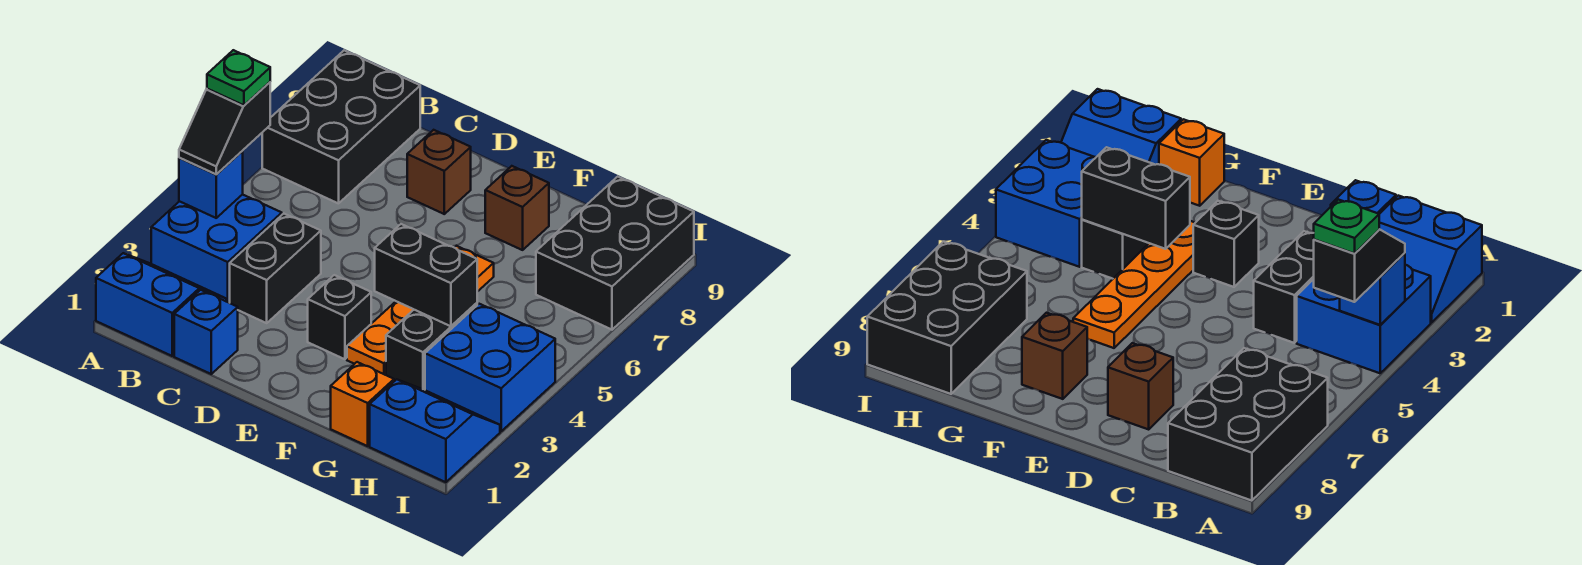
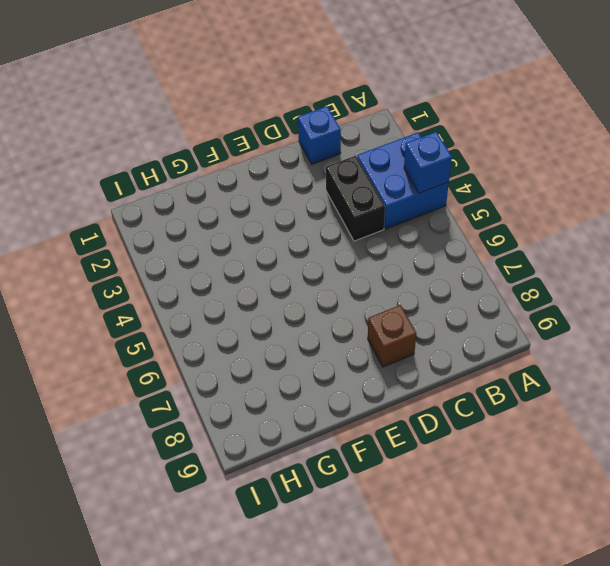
none -> blue 2x2 slope [96,253,226,356]
none -> black 2x3 brick [262,50,420,203]
none -> black 1x1 brick [308,275,371,359]

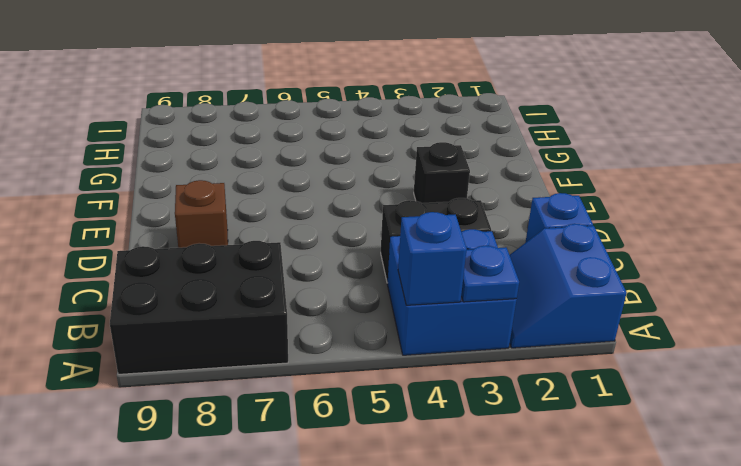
blue 1x1 plate [461,246,519,302] -> none
none -> orange 1x4 plate [347,246,494,375]
none -> brown 1x1 brick [485,166,549,250]
none -> orange 1x1 brick [331,362,394,446]

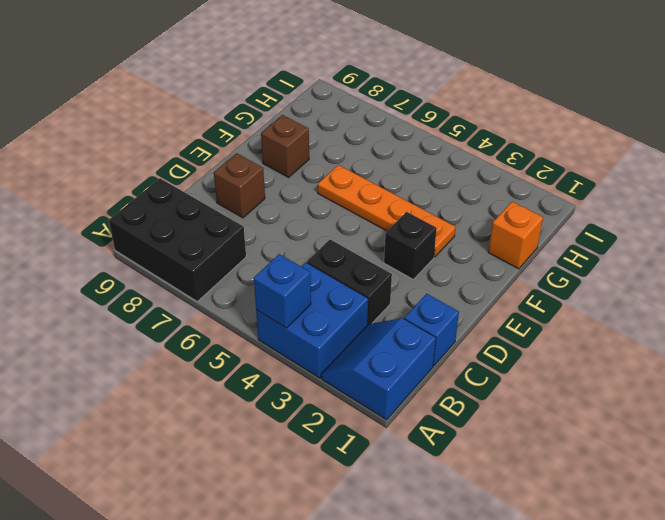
none -> black 1x2 brick [386,303,477,390]
none -> blue 2x2 slope [370,379,500,482]
none -> blue 2x2 brick [425,304,555,431]

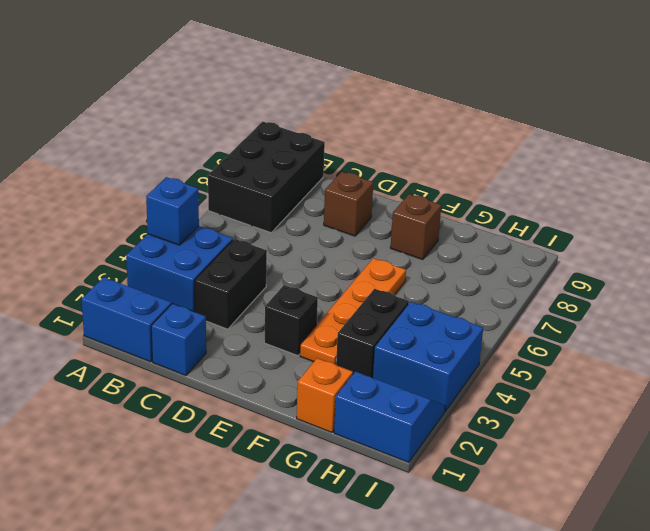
none -> black 2x3 brick [536,177,694,330]
none -> black 1x2 brick [375,224,477,326]
none -> black 1x2 slope [179,82,270,174]

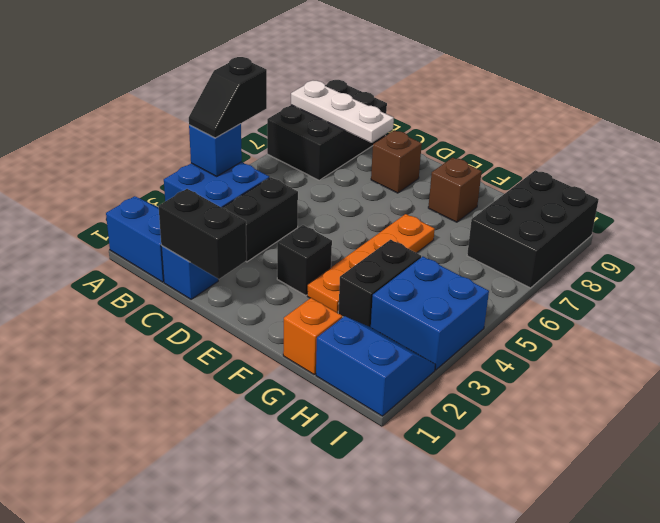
white 1x3 plate [291,81,394,143] -> none
black 1x2 brick [159,189,247,279] -> black 1x2 brick moved to [375,224,477,326]
none -> green 1x1 plate [207,50,270,105]

